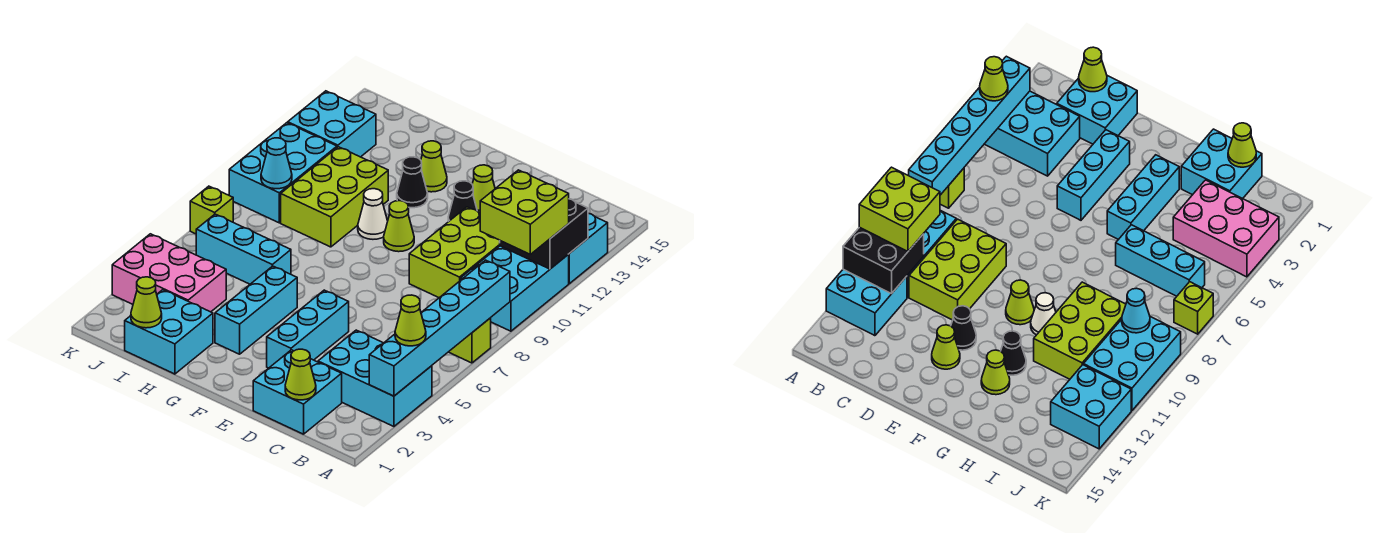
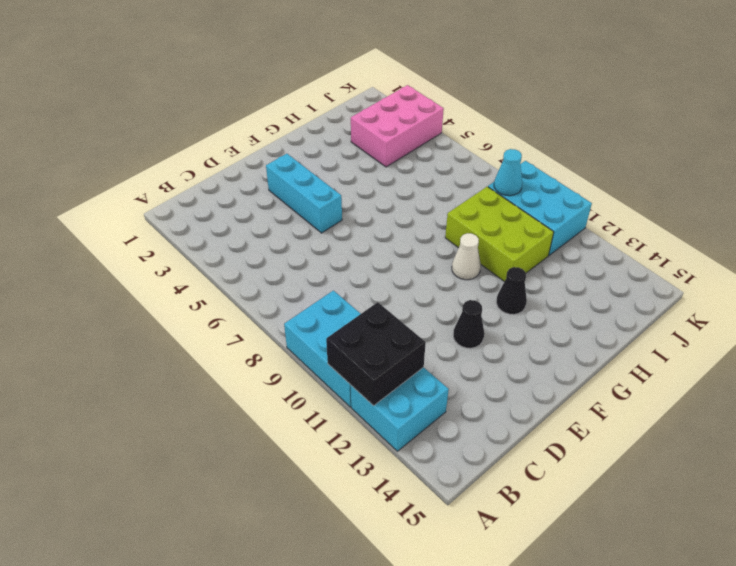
none -> cyan 2x3 brick [318,330,432,427]
none -> lime 1x1 brick [449,318,491,363]
none -> cyan 2x2 brick [253,350,342,434]

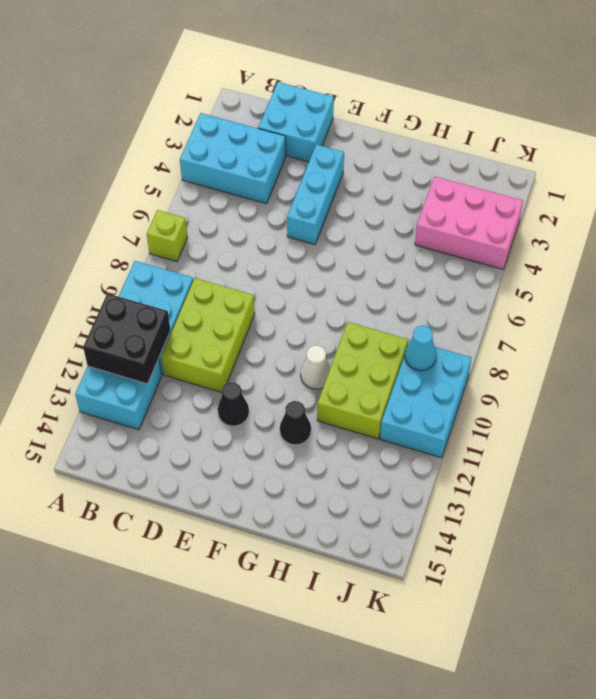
none -> lime 1x1 cone [472,165,495,213]
none -> lime 1x1 cone [384,201,414,252]
none -> cyan 1x3 brick [215,266,297,354]

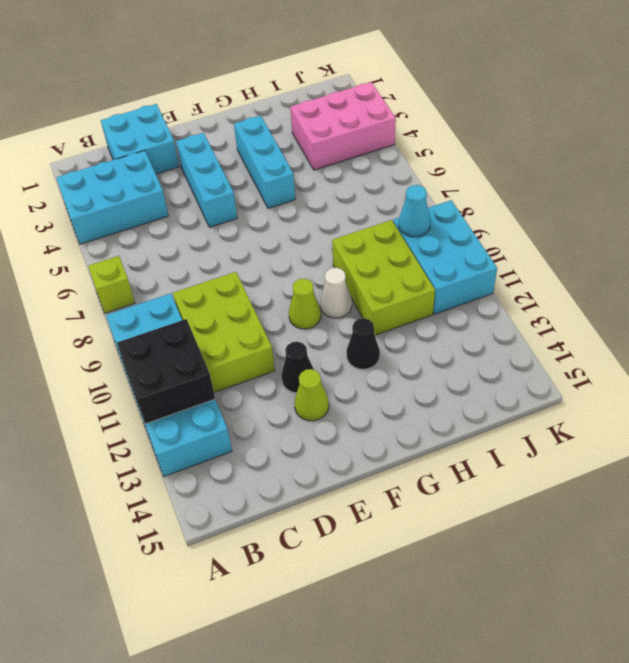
none -> lime 1x1 cone [421,141,447,192]
none -> cyan 2x2 brick [125,290,213,374]
none -> cyan 1x3 brick [196,214,291,284]

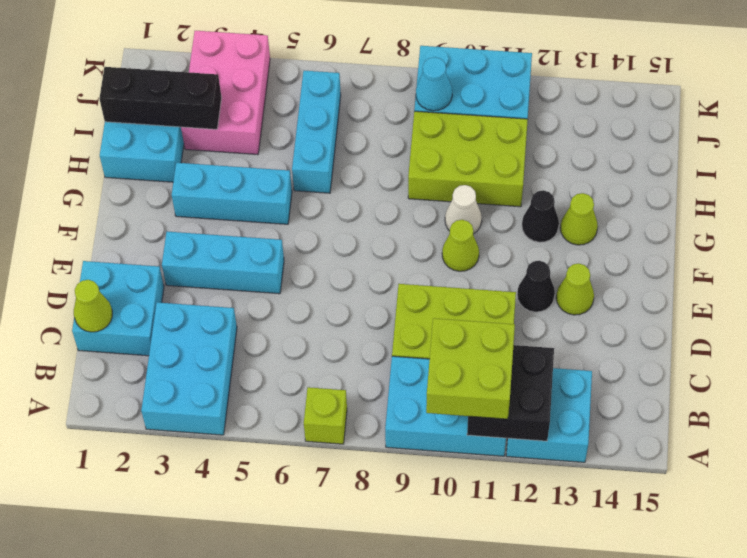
black 1x3 brick [99,67,222,129] -> lime 1x1 cone [131,277,162,328]
none -> cyan 2x2 brick [288,91,376,157]
none -> lime 1x1 brick [190,186,233,234]
none -> cyan 1x6 brick [369,260,510,396]

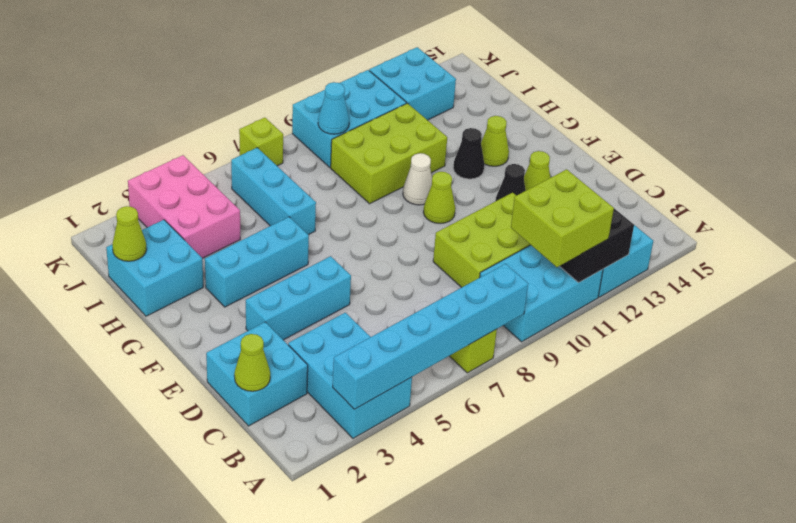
none -> lime 1x1 cone [395,295,426,346]

